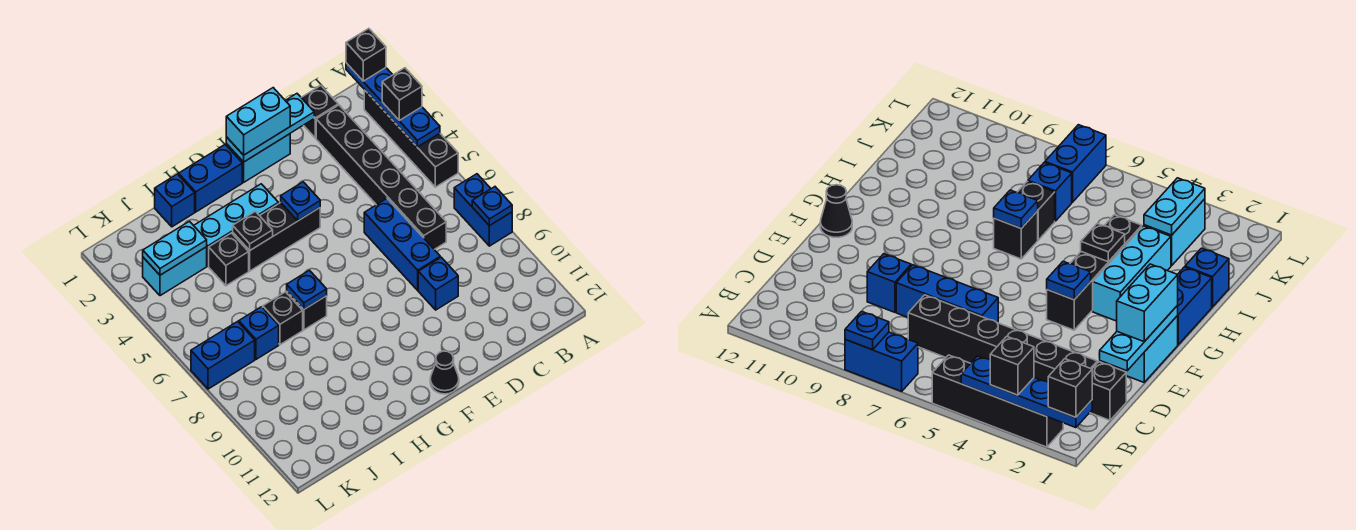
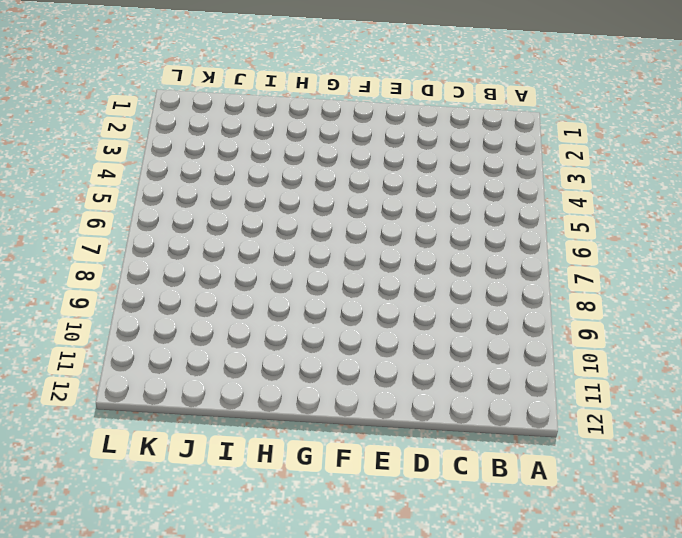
none -> black 1x4 brick [364,90,458,187]
none -> blue 1x2 brick [454,174,512,246]
none -> black 1x1 brick [301,86,338,138]

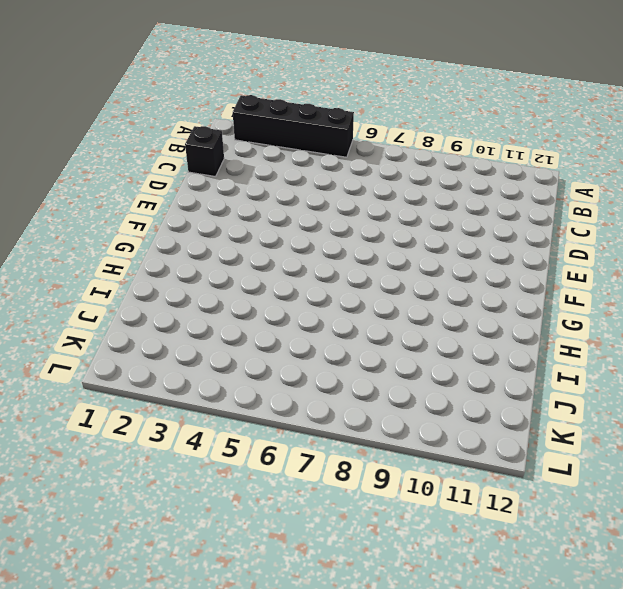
none -> blue 1x2 brick [454,174,512,246]
none -> black 1x6 brick [316,105,446,249]
none -> blue 1x3 brick [364,199,440,290]

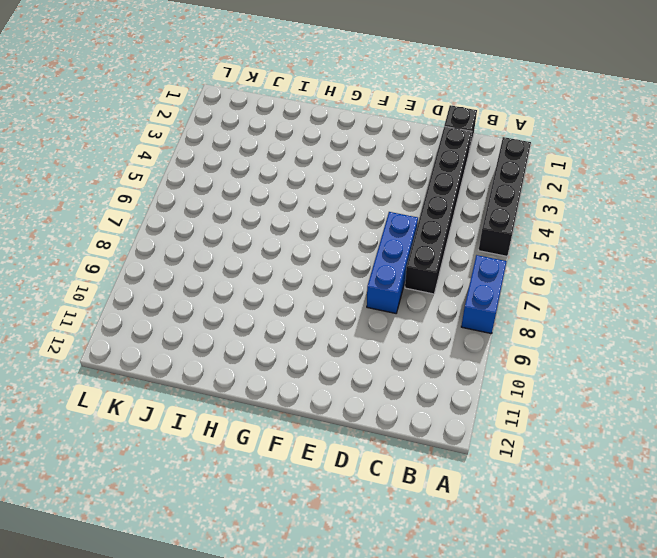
none -> blue 1x1 brick [418,257,458,310]
none -> cyan 1x2 brick [226,134,290,182]
none -> black 1x3 brick [233,203,320,271]

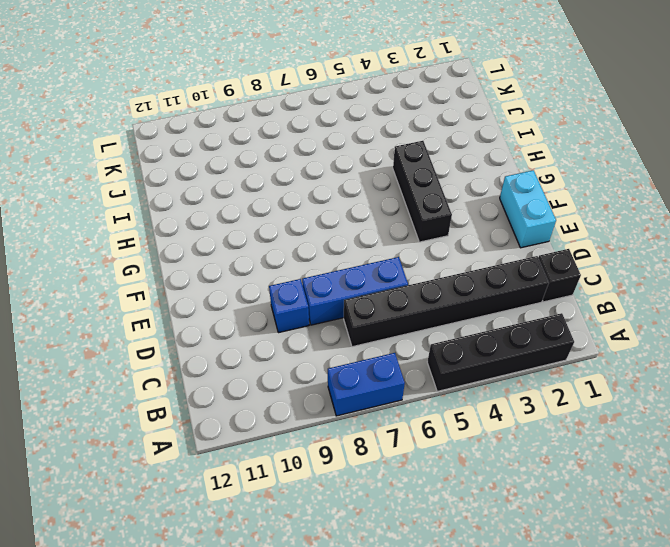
none -> black 1x1 cone [430,351,459,394]
none -> blue 1x2 brick [179,145,242,212]
none -> cyan 1x3 brick [194,184,278,266]

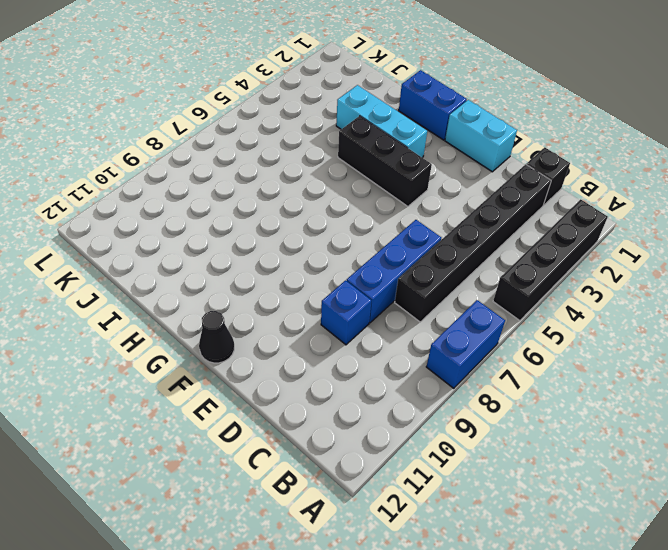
none -> black 1x1 brick [287,292,327,330]
none -> blue 1x1 brick [155,174,195,227]
none -> black 1x1 brick [209,233,249,286]

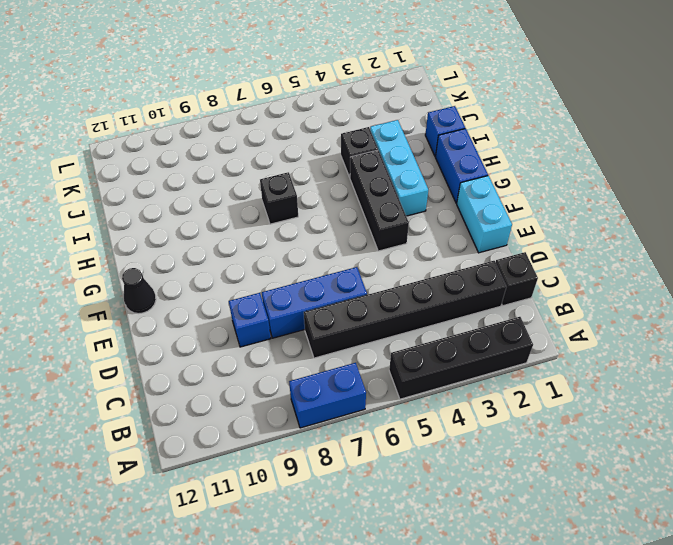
none -> black 1x1 brick [263,292,303,345]
none -> cyan 1x2 brick [143,247,207,296]
none -> blue 1x1 brick [239,307,279,359]

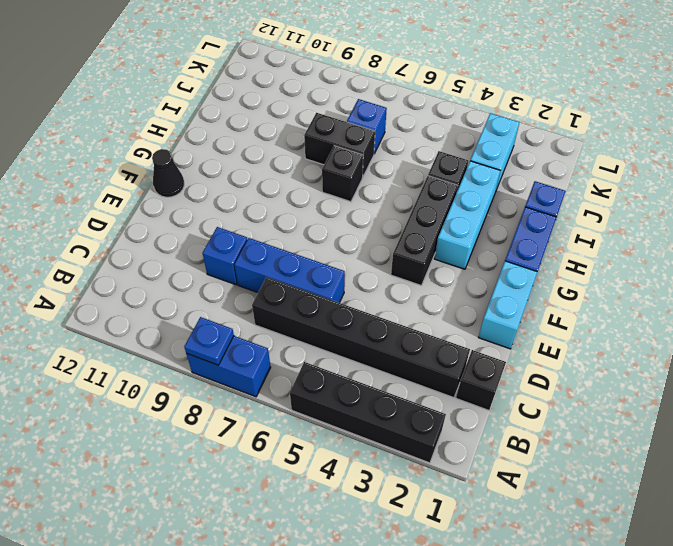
black 1x2 brick [304,113,375,176] -> black 1x1 brick [263,292,303,345]
none -> blue 1x2 brick [191,322,255,389]
none -> blue 1x4 plate [346,63,440,147]
none -> cyan 1x3 plate [226,94,314,162]

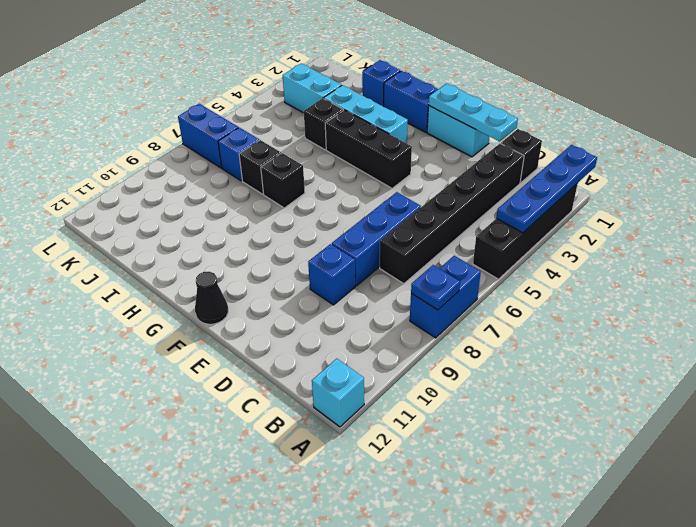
cyan 1x1 brick [312,359,364,427] -> none
none -> blue 1x1 plate [281,182,320,221]
none -> black 1x1 plate [233,211,273,250]
none -> blue 1x1 plate [287,270,327,309]

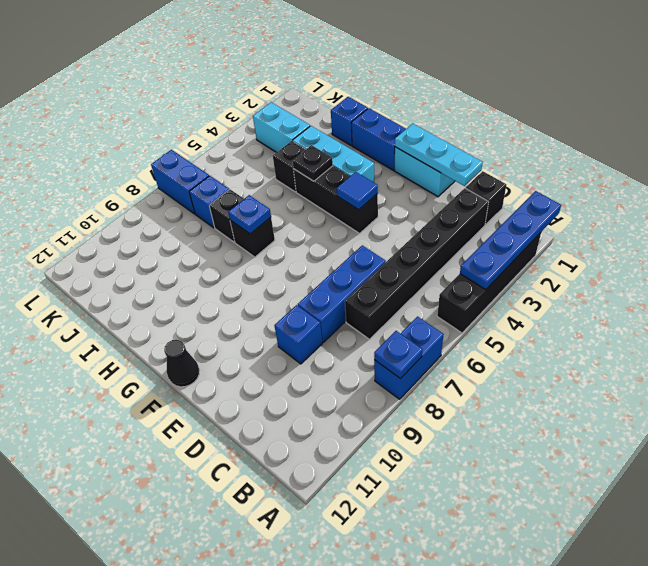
blue 1x1 tile [337,172,378,210] -> blue 1x1 plate [281,182,320,221]
none -> cyan 1x2 plate [143,221,207,275]
none -> black 1x1 brick [346,29,386,81]
none -> black 1x1 brick [382,68,422,120]

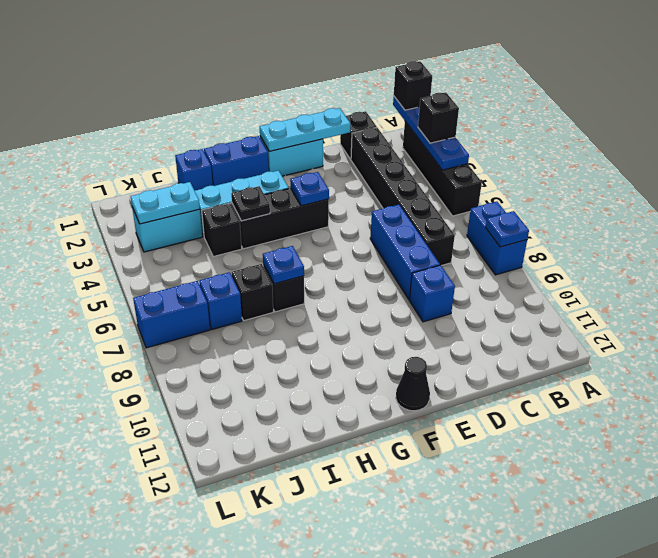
none -> cyan 1x2 brick [226,88,290,155]

